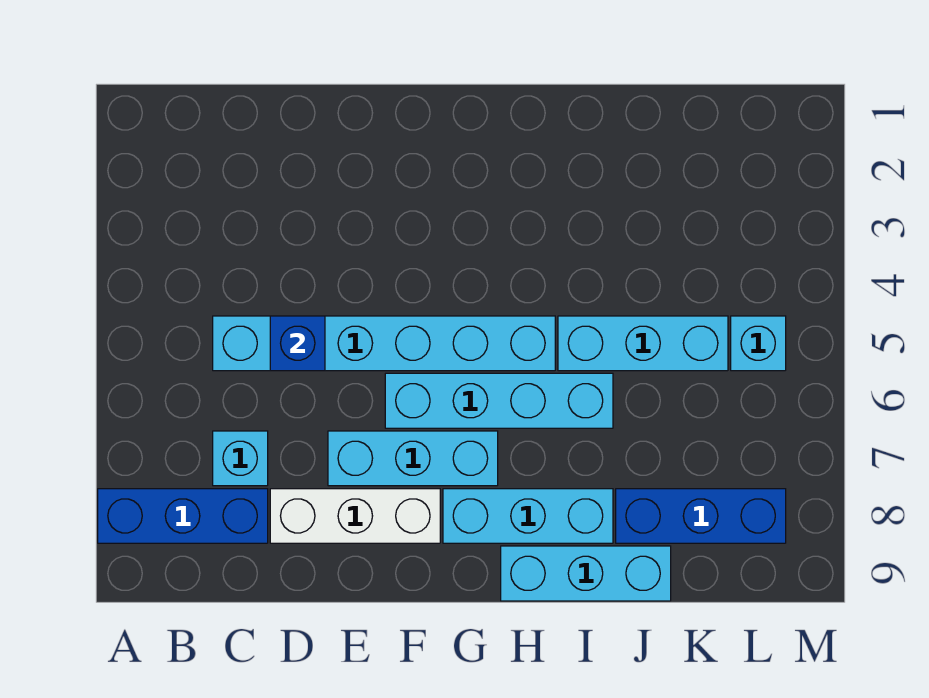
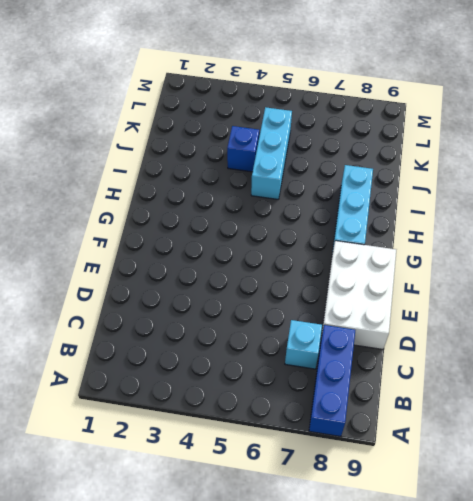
white 2x3 brick [321,241,396,349] -> white 1x3 brick [270,489,440,543]
blue 1x1 brick [227,126,259,172] -> blue 1x1 brick moved to [270,316,325,371]
none -> cyan 1x6 brick [213,316,555,371]
none -> cyan 1x3 brick [328,431,498,486]
none -> cyan 1x4 brick [385,373,613,428]

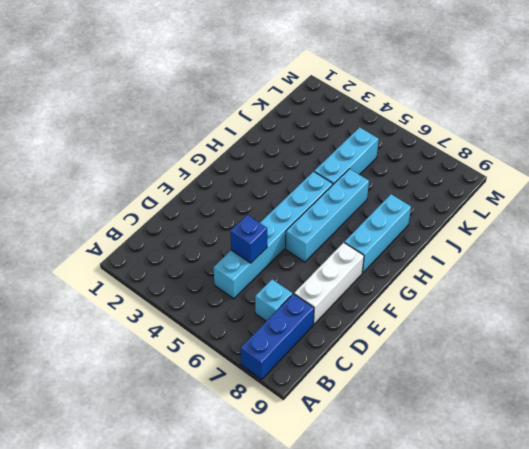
none -> cyan 1x3 brick [328,431,498,486]
none -> cyan 1x3 brick [501,546,671,601]
none -> blue 1x3 brick [616,489,786,543]

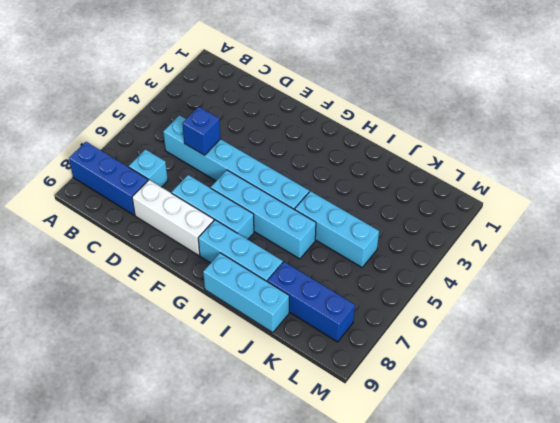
none -> cyan 1x1 brick [731,316,786,371]

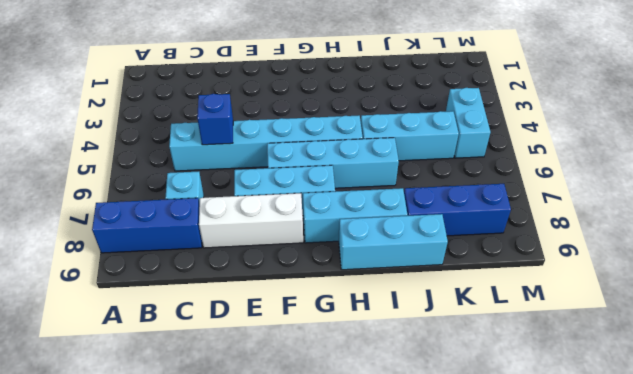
cyan 1x2 brick [446,88,491,158] -> cyan 1x1 brick [731,316,786,371]

